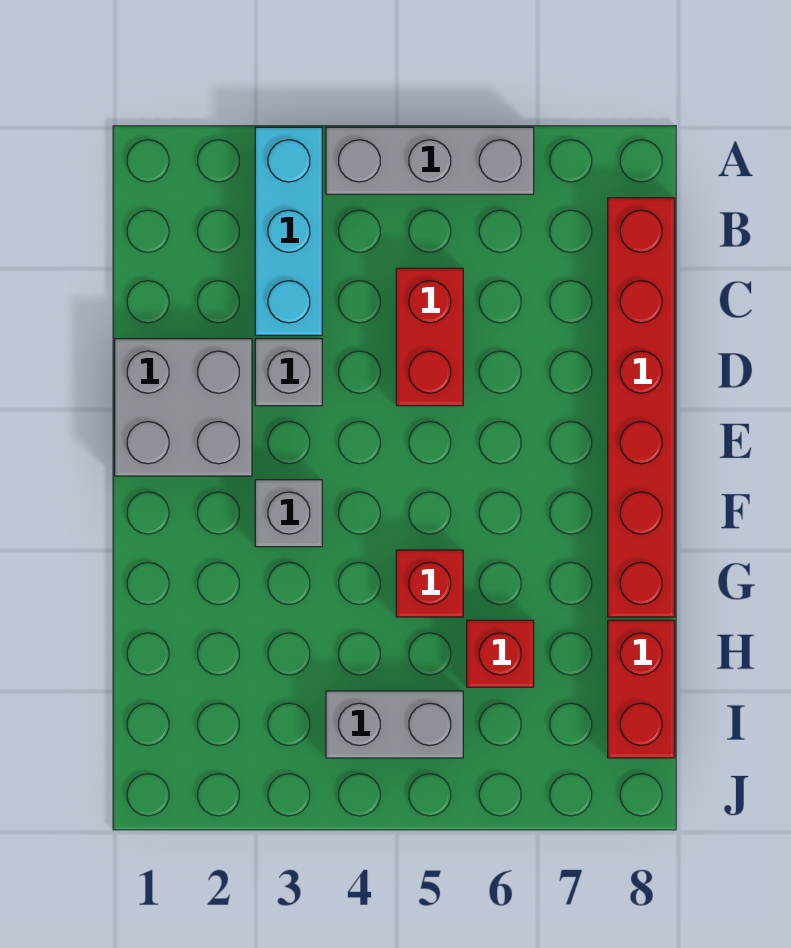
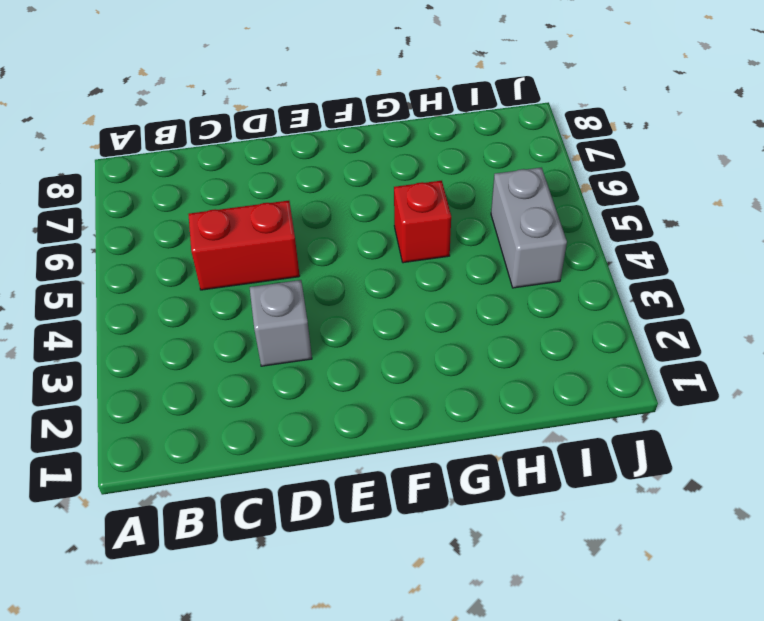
none -> cyan 1x3 brick [255,127,322,335]
none -> grey 1x3 brick [326,127,534,194]

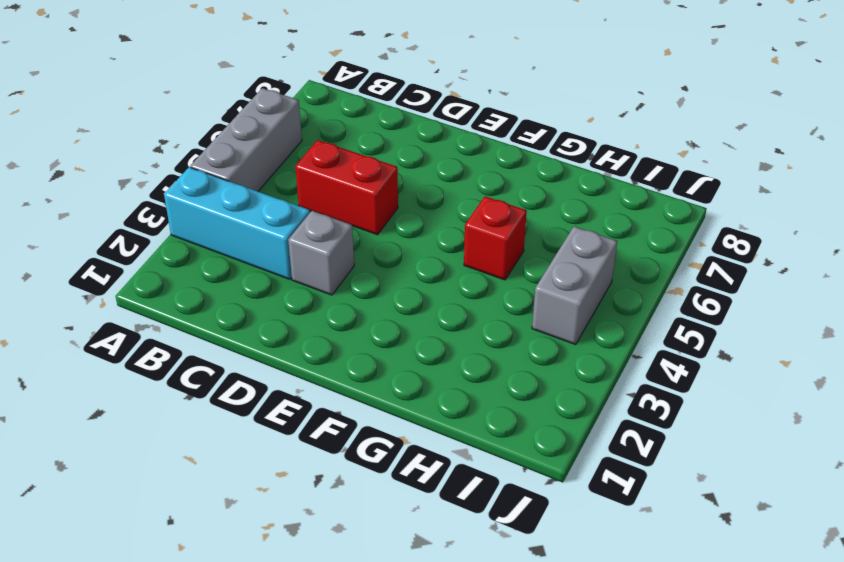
none -> red 1x6 brick [608,198,675,617]
none -> grey 2x2 brick [115,339,252,476]

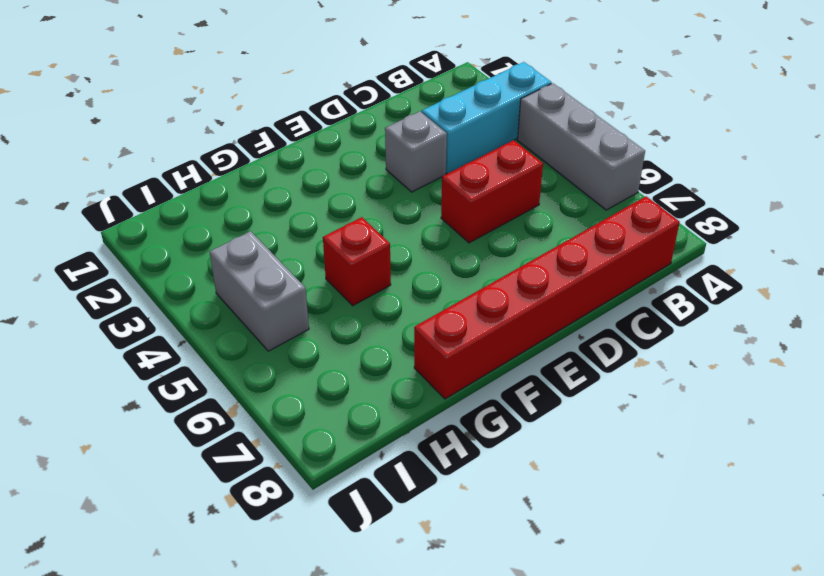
none -> grey 2x2 brick [115,339,252,476]
none -> grey 1x1 brick [255,480,322,547]

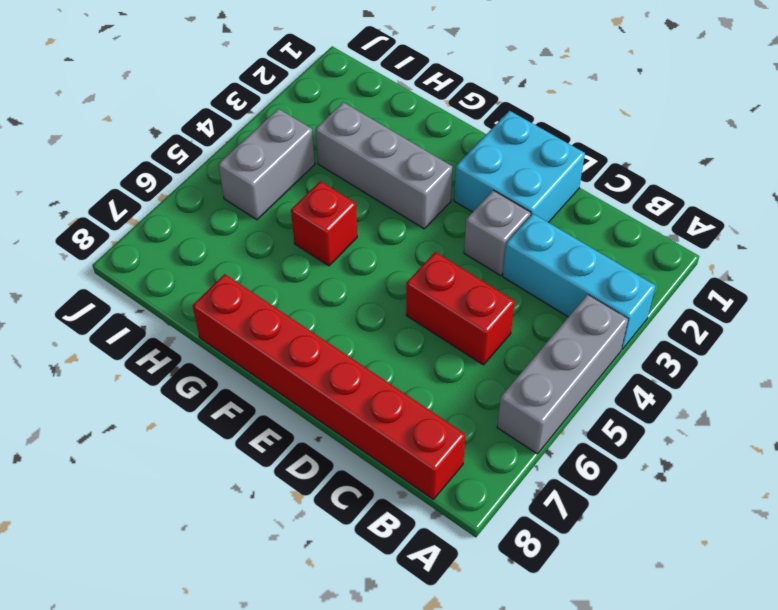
cyan 2x2 brick [454,111,585,223] -> grey 2x2 brick [115,339,252,476]
grey 1x3 brick [315,102,453,229] -> grey 1x1 brick [255,480,322,547]
none -> red 1x1 brick [467,620,534,687]
none -> red 1x2 brick [608,620,675,758]

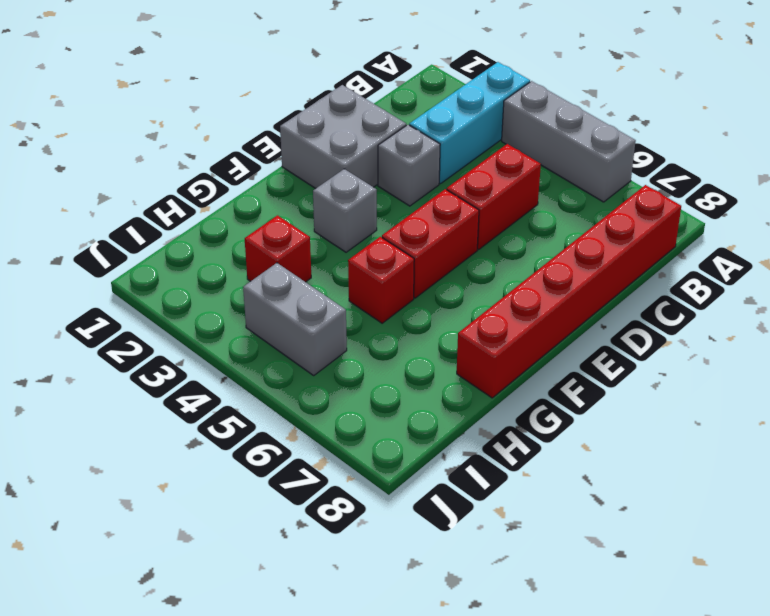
red 1x2 brick [382,189,479,298] -> red 1x2 brick moved to [608,620,675,758]
red 1x1 brick [245,215,311,282] -> red 1x1 brick moved to [467,620,534,687]

